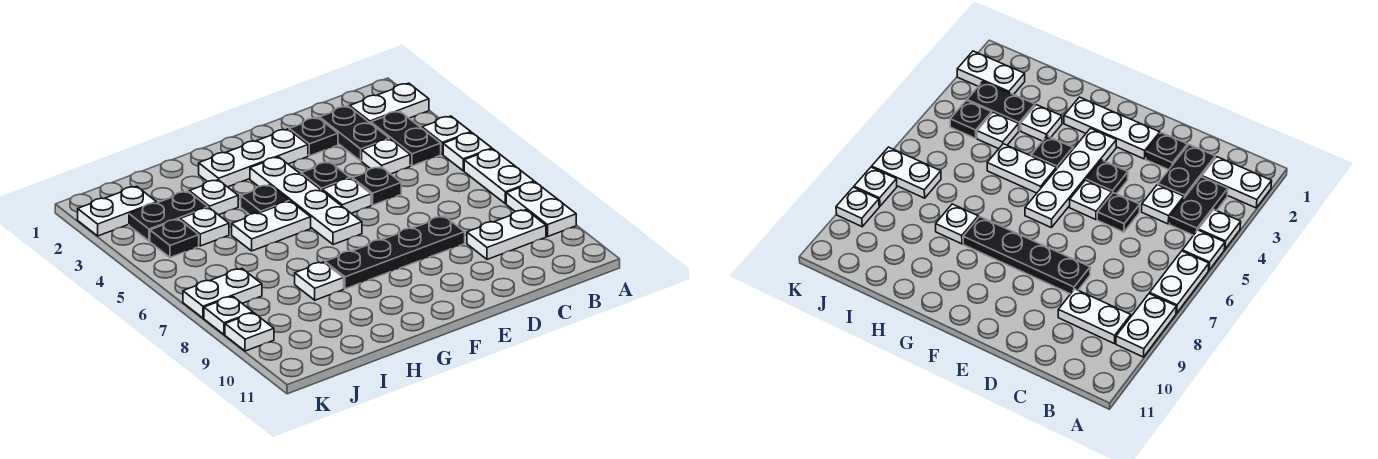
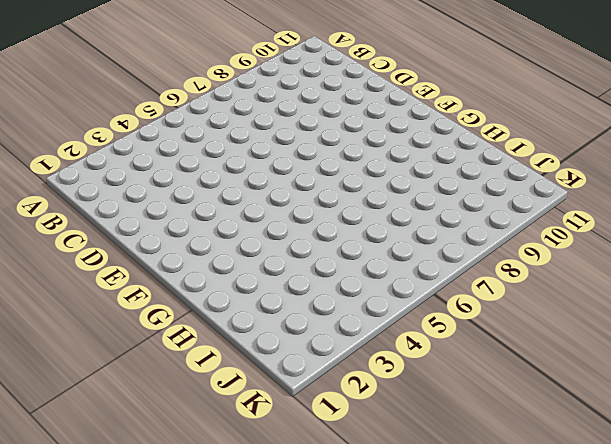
none -> white 1x2 plate [350,83,429,123]
none -> white 1x1 plate [422,116,471,154]
none -> white 1x1 plate [443,133,492,171]

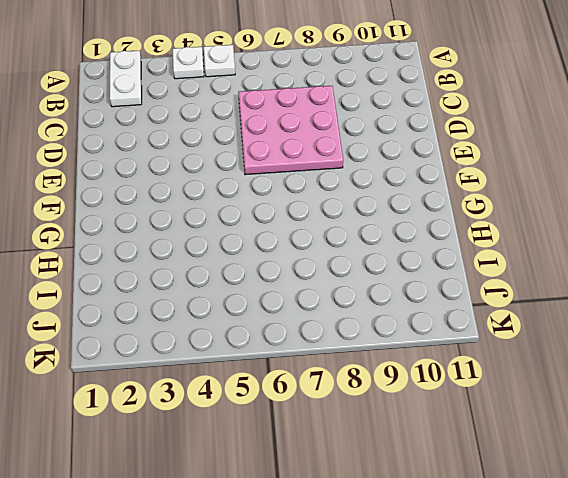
pink 3x3 plate [238,86,343,175] -> black 1x4 plate [325,216,465,289]
none -> white 1x2 plate [464,149,534,204]
none -> white 1x2 plate [506,182,576,236]
none -> black 1x2 plate [371,111,441,166]

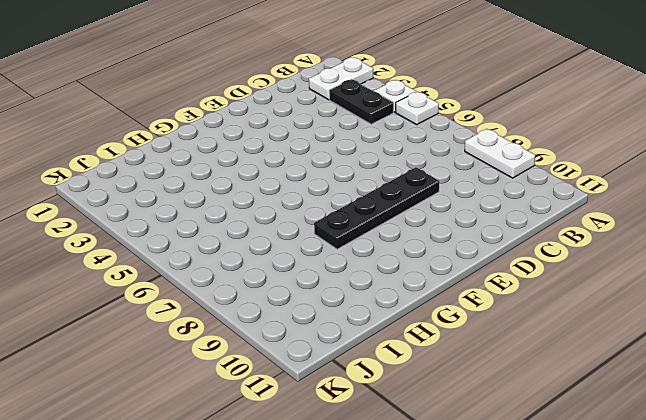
none -> white 1x2 plate [464,149,534,204]
none -> white 1x2 plate [467,210,546,259]
none -> black 1x2 plate [320,106,389,161]

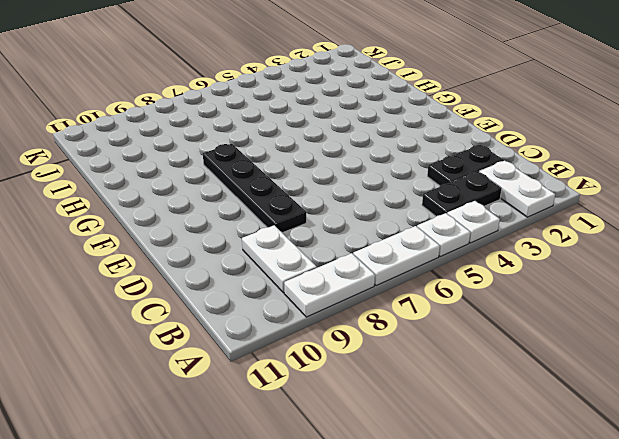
none -> white 1x1 plate [362,139,410,174]
none -> black 1x1 plate [289,118,338,156]
none -> black 1x1 plate [352,167,401,205]

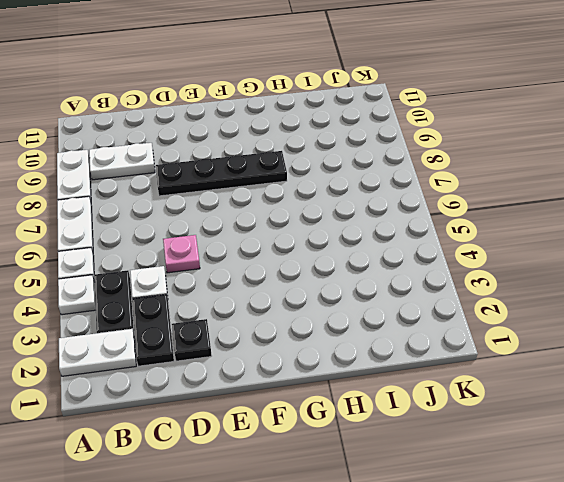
pink 1x1 plate [163,235,200,273] -> black 1x1 plate [352,167,401,205]
none -> white 1x3 plate [199,129,308,187]
none -> black 1x1 plate [301,162,350,190]
none -> white 1x1 plate [322,178,371,213]

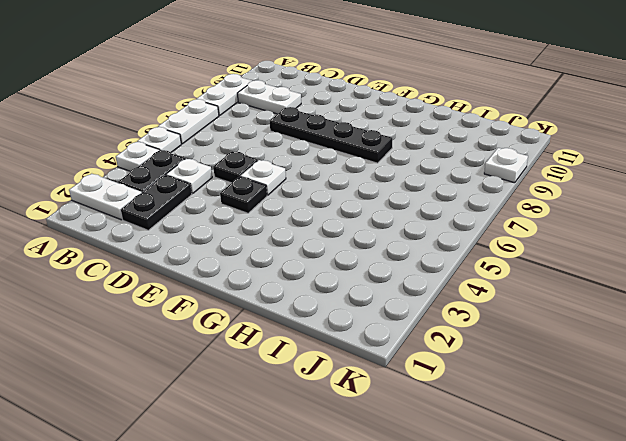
none -> black 1x1 plate [289,118,338,156]
none -> white 1x3 plate [199,129,308,187]
none -> white 1x4 plate [250,157,362,245]

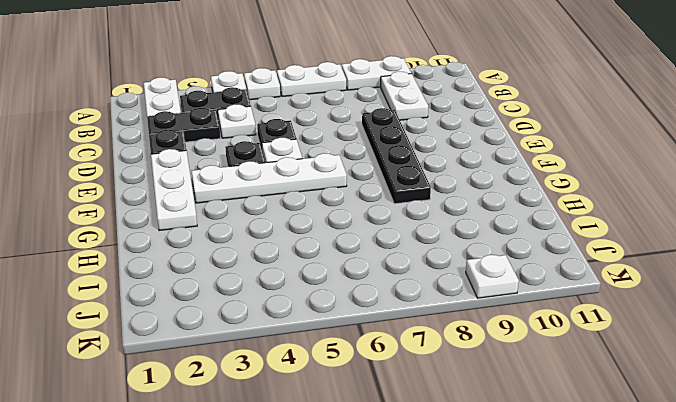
none -> black 1x1 plate [241,185,290,214]
none -> white 1x2 plate [232,201,311,251]
none -> white 1x1 plate [189,180,238,215]

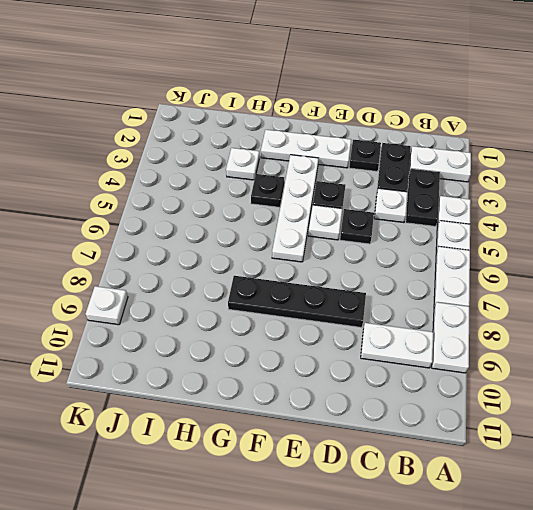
none -> white 1x2 plate [232,201,311,251]
none -> white 1x1 plate [295,262,344,300]
none -> black 1x2 plate [129,191,208,241]

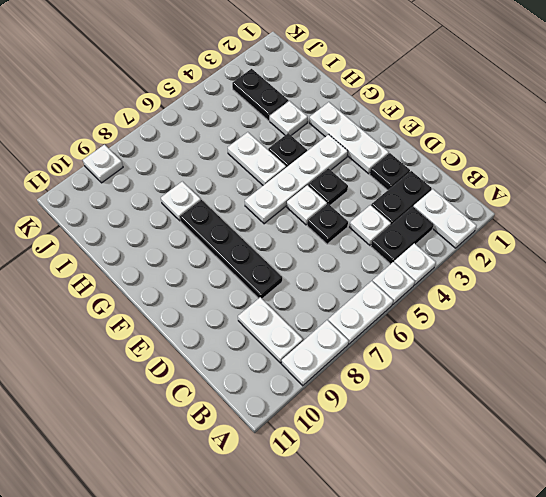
none -> white 1x1 plate [180,208,229,246]
none -> white 1x2 plate [78,186,157,236]
none -> black 1x1 plate [150,219,199,257]

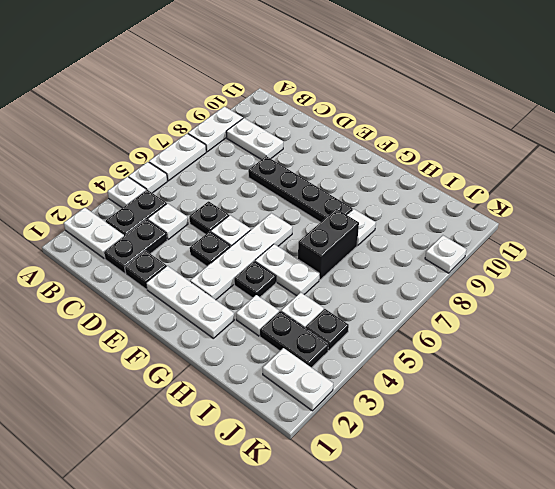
black 1x2 brick [298,209,359,280] -> none
none -> white 1x2 plate [183,269,262,318]
none -> white 1x1 plate [204,296,253,335]

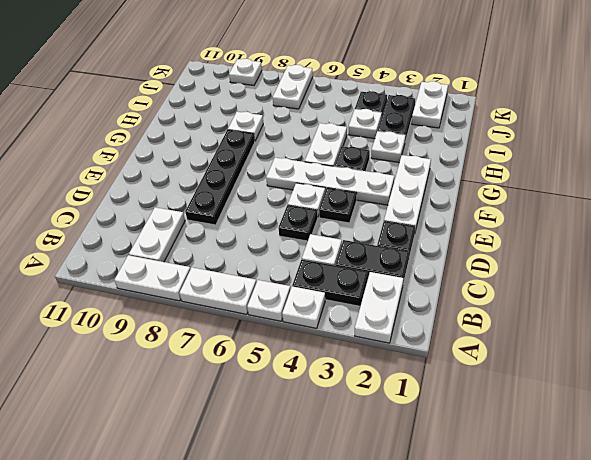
none -> white 1x1 plate [204,296,253,335]

